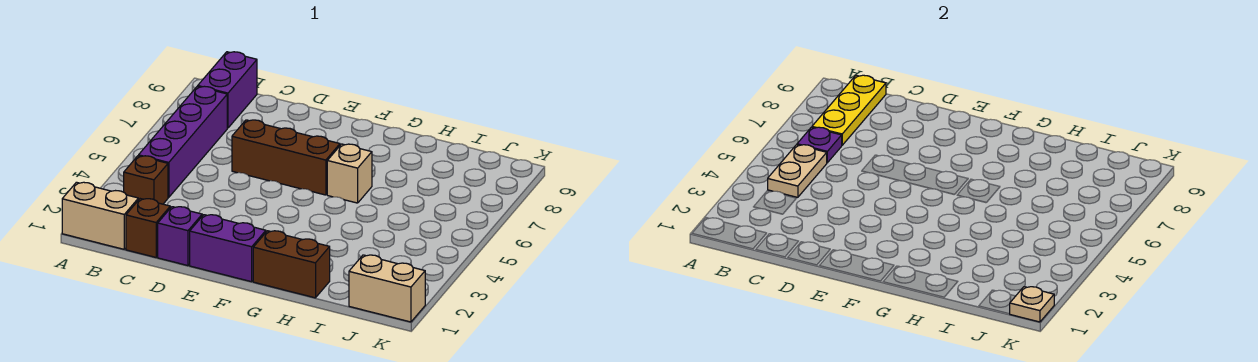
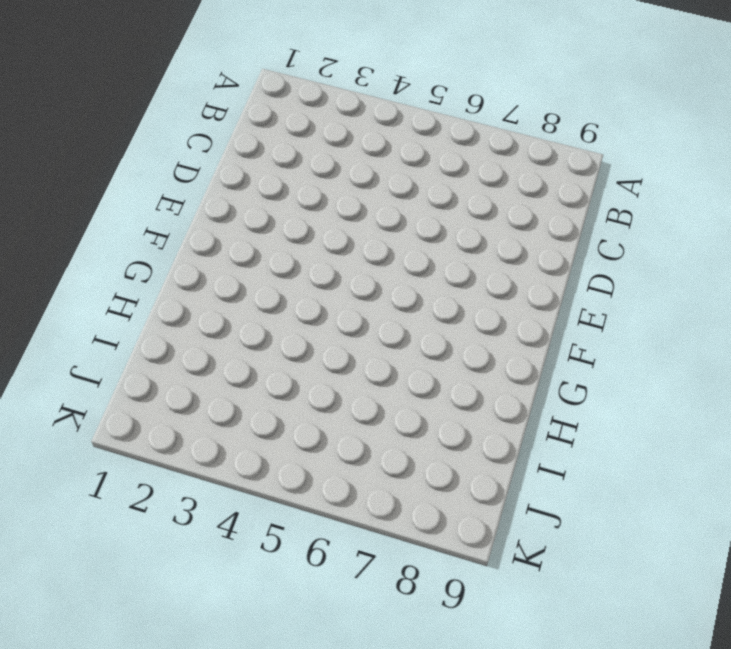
none -> tan 1x2 brick [62,182,138,249]
none -> brown 1x1 brick [124,156,168,204]
none -> purple 1x4 brick [139,86,227,197]

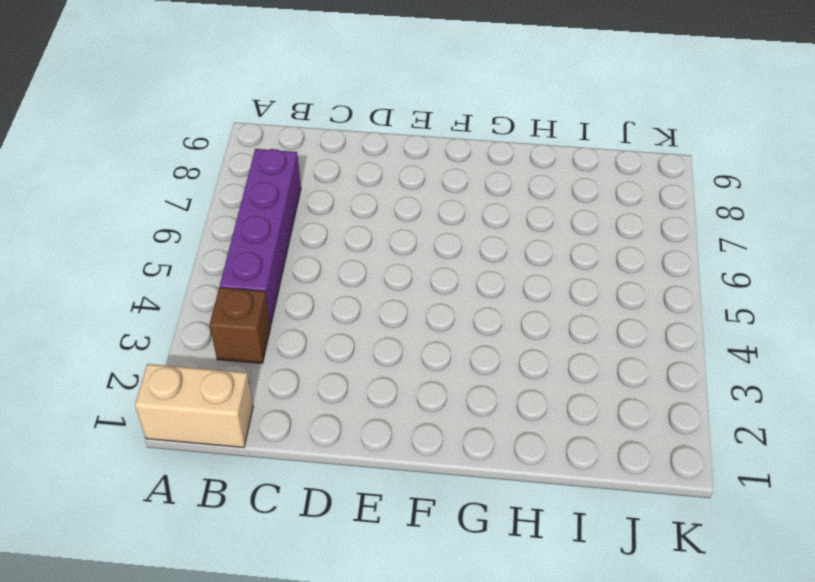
none -> purple 1x2 brick [198,52,257,128]
none -> brown 1x1 brick [126,199,170,257]
none -> purple 1x1 brick [158,207,202,266]

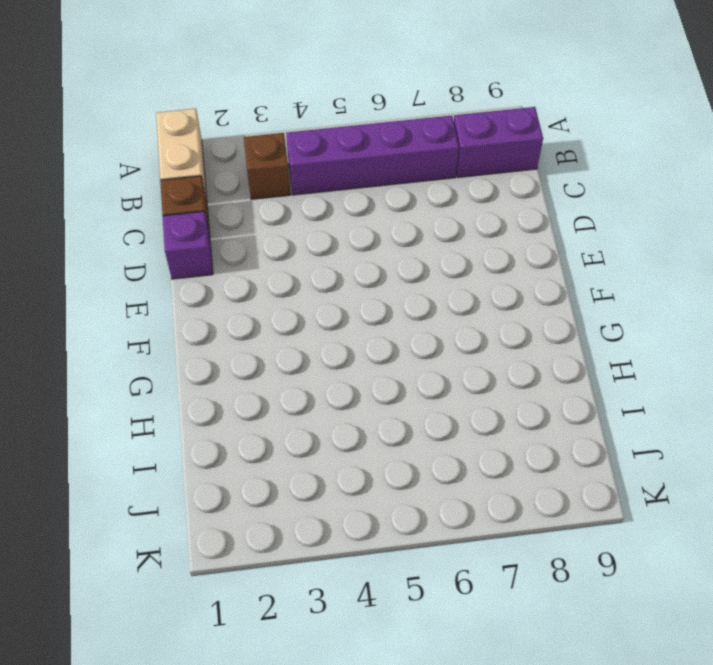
none -> brown 1x3 brick [232,120,340,195]
none -> purple 1x2 brick [190,215,266,282]
none -> brown 1x2 brick [253,231,330,298]

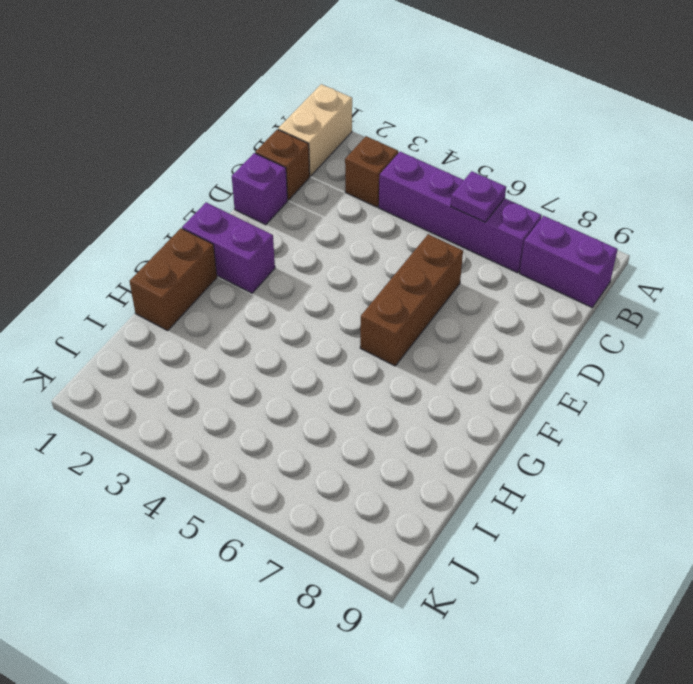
purple 1x2 brick [182,202,275,293] -> purple 1x2 brick turned to [190,215,266,282]
none -> tan 1x1 brick [327,144,372,203]
none -> tan 1x2 brick [349,255,425,322]
none -> tan 1x2 plate [768,145,827,197]

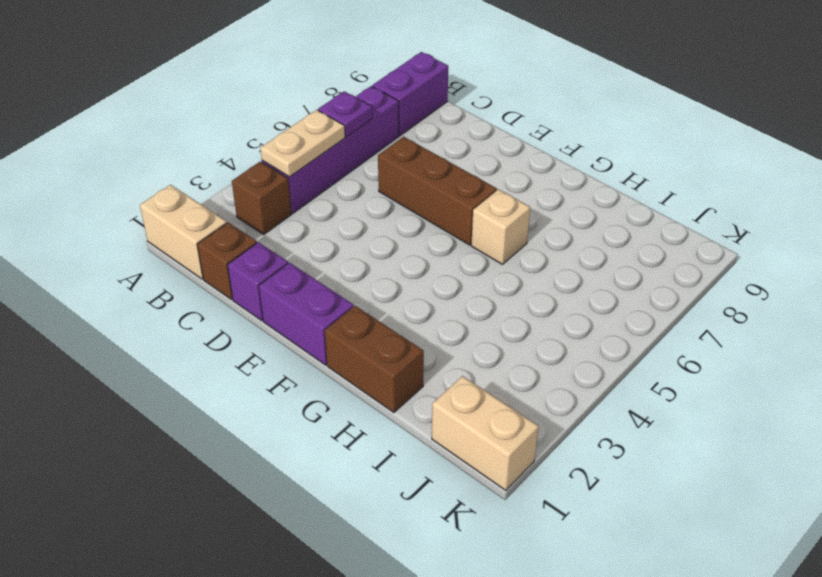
none -> yellow 1x3 plate [812,75,886,145]
none -> tan 1x1 plate [1010,287,1054,322]

